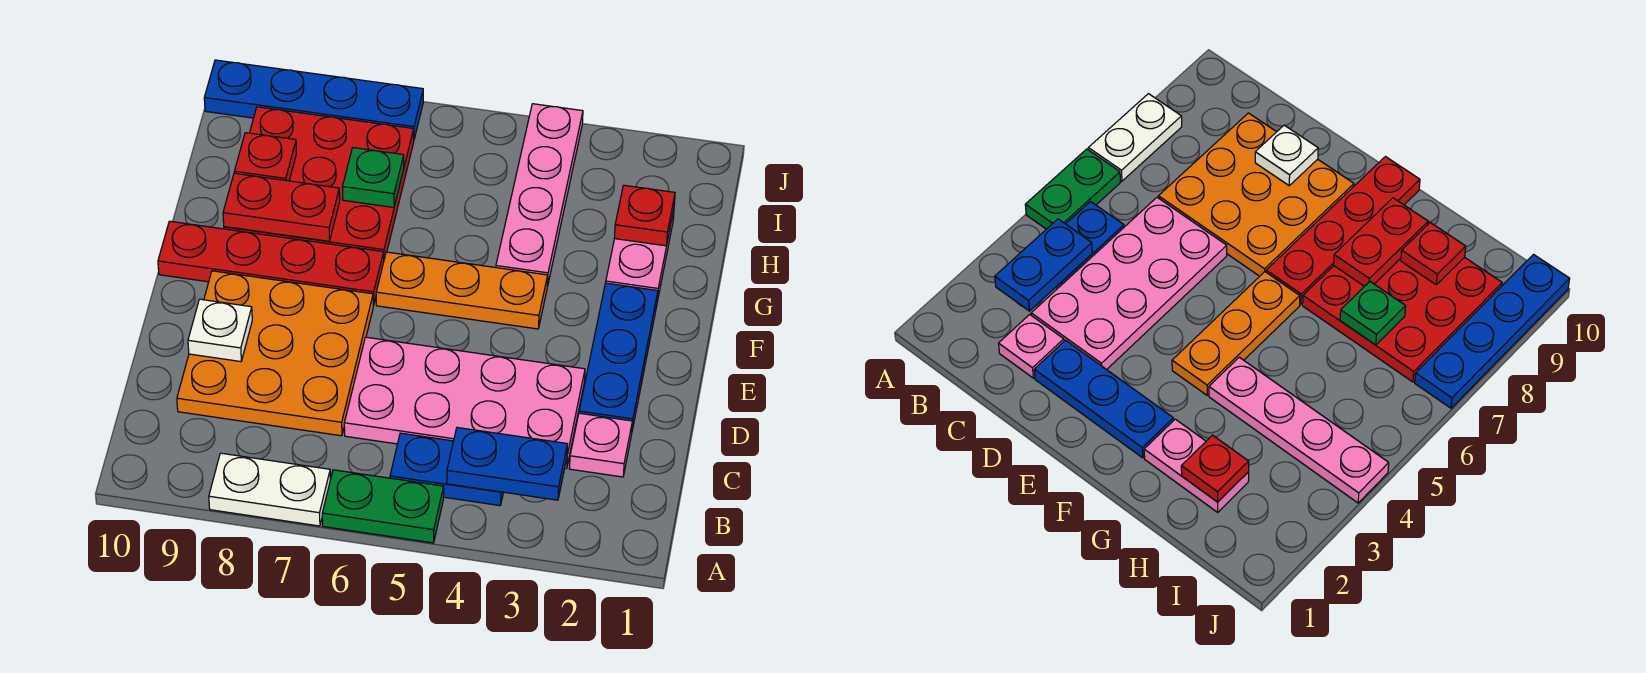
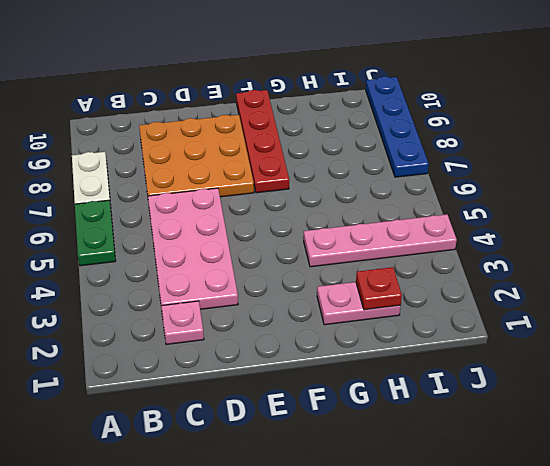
none -> blue 1x2 plate [390,433,503,506]
none -> blue 1x3 plate [579,283,658,430]
none -> orange 1x3 plate [376,252,548,329]

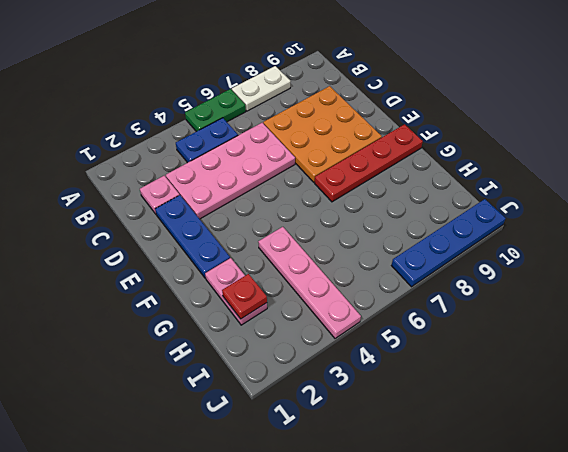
none -> orange 1x3 plate [376,252,548,329]
none -> red 3x3 plate [224,107,414,259]
none -> blue 1x2 plate [447,428,567,500]

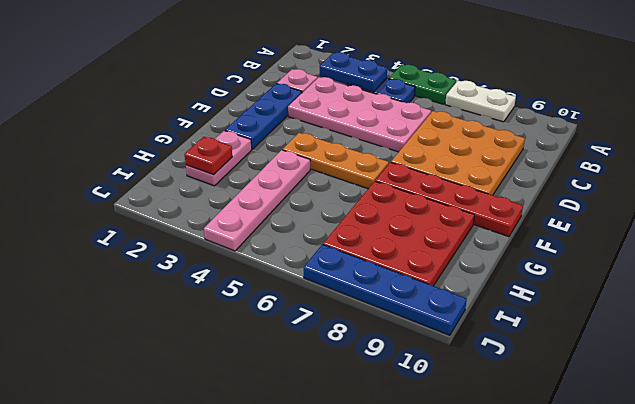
none -> white 1x1 plate [188,299,252,362]
none -> red 1x2 plate [223,173,340,241]
none -> green 1x1 plate [342,148,404,207]

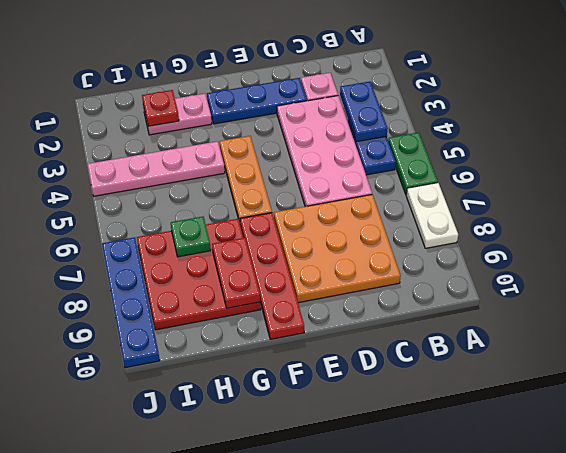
none -> white 1x1 plate [188,299,252,362]
none -> red 1x1 plate [234,133,297,181]

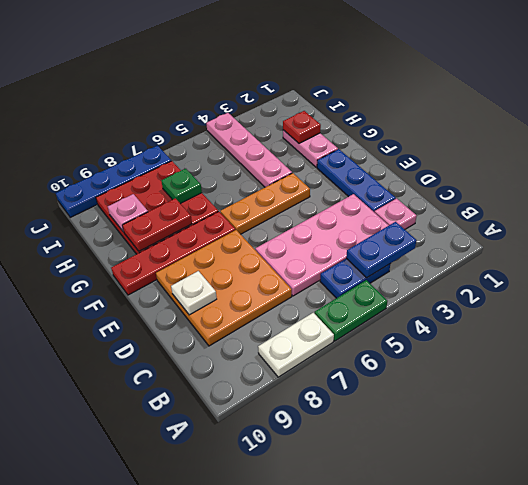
pink 1x1 plate [108,194,148,232] -> red 1x1 plate [234,133,297,181]

